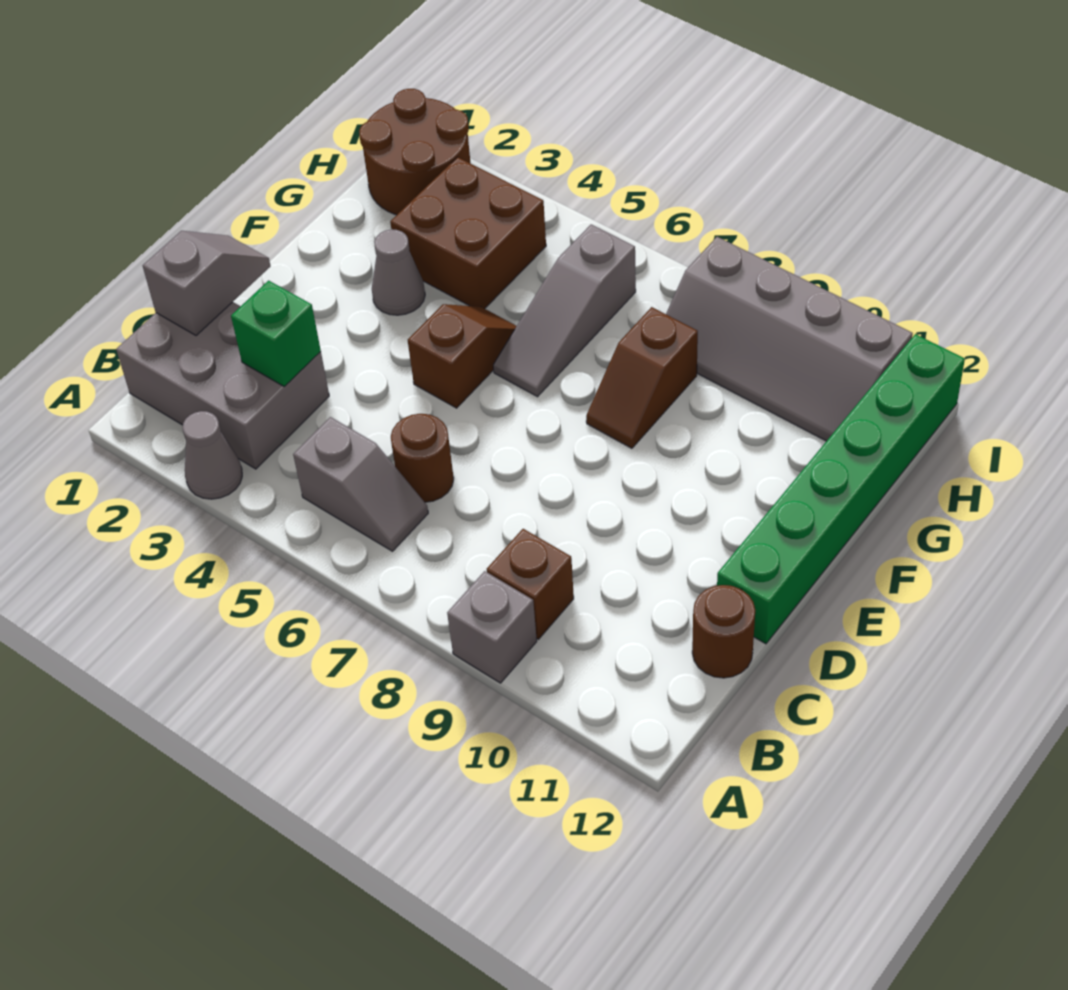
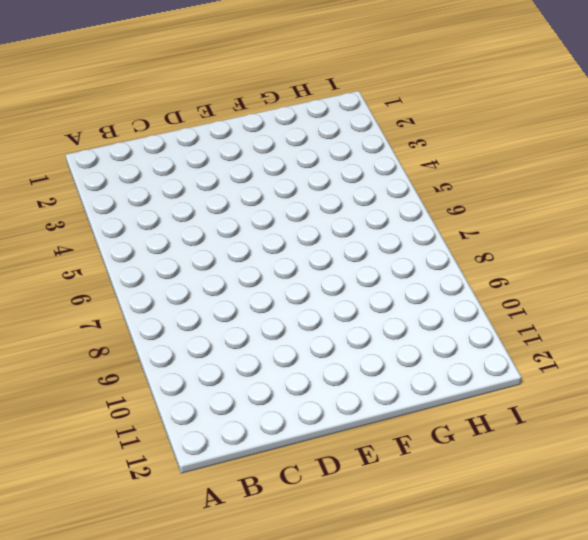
none -> grey 1x1 cone [183,411,242,499]
none -> grey 1x1 brick [447,571,537,683]
none -> grey 2x3 brick [116,302,329,469]

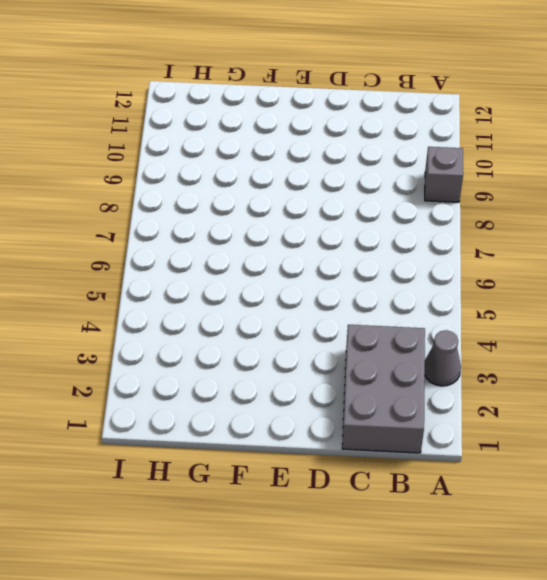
none -> grey 1x2 slope [293,417,428,551]
none -> brown 1x1 brick [487,529,574,639]
none -> brown 1x1 round brick [391,414,454,502]

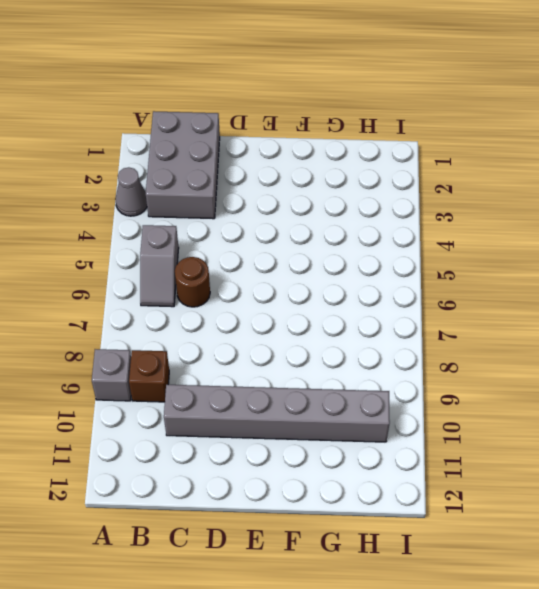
grey 1x6 brick [164,385,390,442] -> grey 2x4 slope [666,237,913,441]
none -> brown 1x1 round brick [692,585,755,678]
none -> green 1x6 brick [717,334,965,644]
none -> brown 1x2 slope [408,304,516,408]

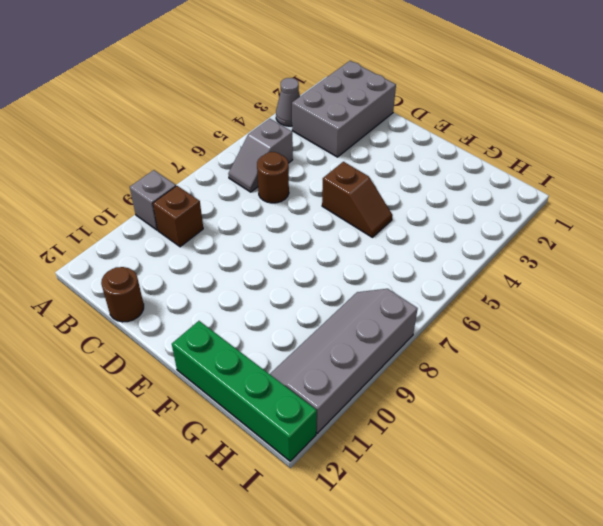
green 1x4 brick [172,321,317,461] -> green 1x6 brick [717,334,965,644]
none -> grey 1x1 cone [372,229,425,315]
none -> grey 1x3 slope [493,224,636,397]
none -> brown 1x2 slope [586,307,698,448]

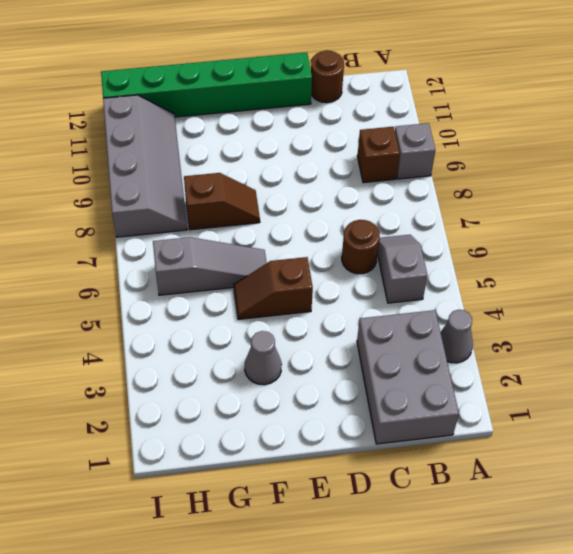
none -> brown 2x2 brick [390,157,546,309]
none -> brown 2x2 round brick [359,89,470,215]
none -> grey 1x2 slope [143,231,271,336]

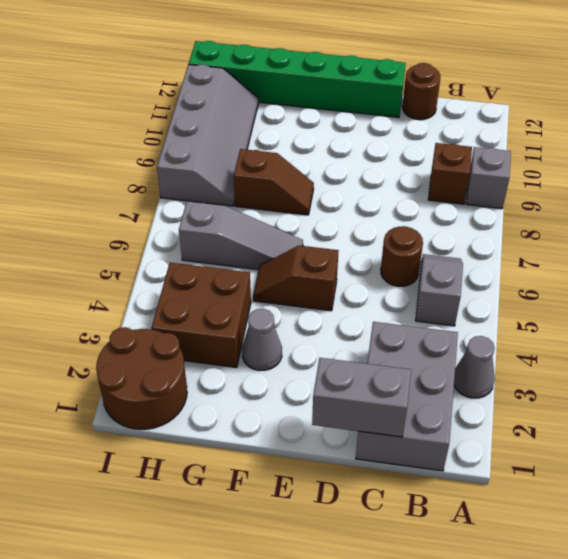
grey 1x2 brick [312,358,411,437] -> grey 1x2 slope [143,231,271,336]
none -> green 1x1 brick [231,281,321,386]

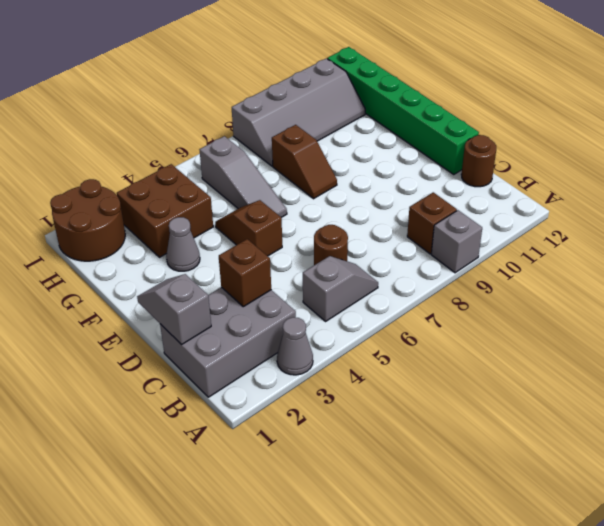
brown 1x1 brick [219,239,271,307] -> green 1x1 brick [231,281,321,386]

